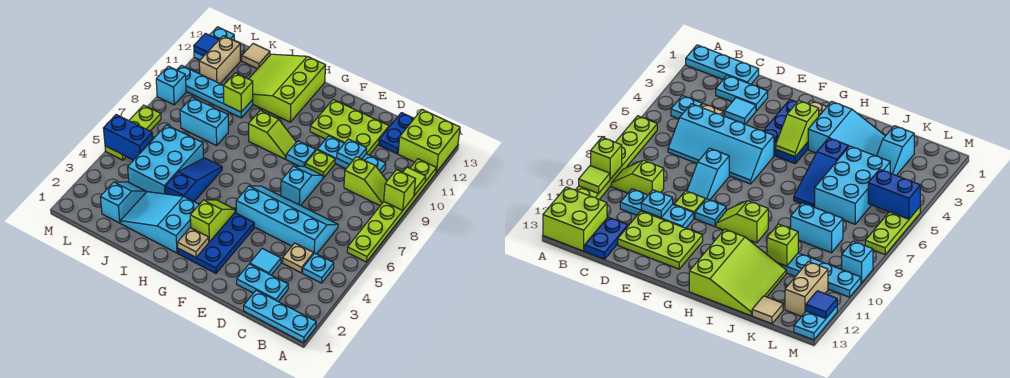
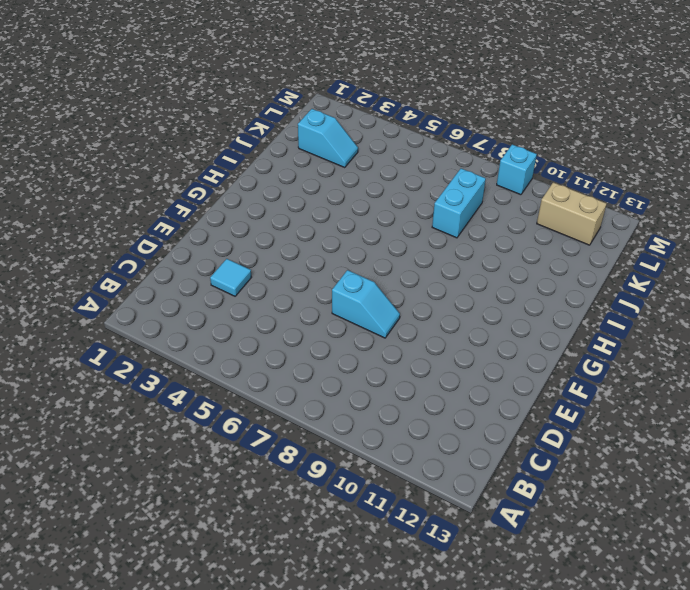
none -> cyan 1x3 plate [244,290,316,343]
none -> lime 1x6 plate [347,159,436,262]
none -> lime 2x2 brick [398,110,460,172]
none -> cyan 1x1 plate [302,253,334,283]

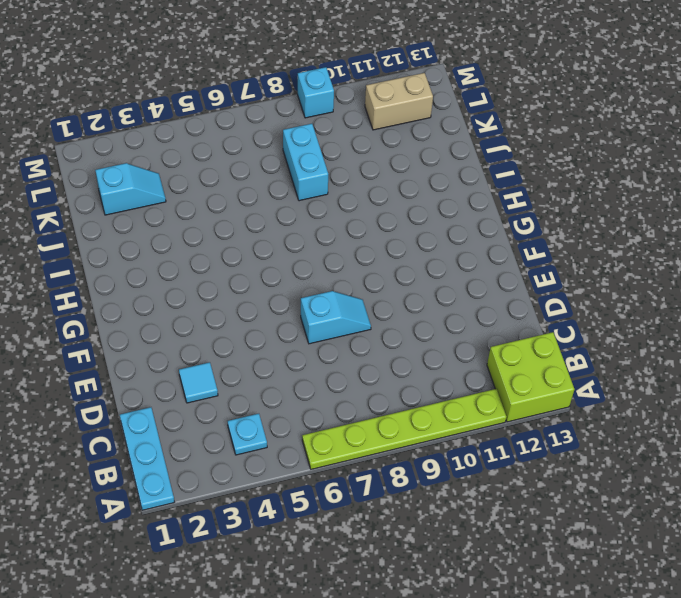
none -> lime 1x2 slope [344,157,387,206]
none -> cyan 1x2 plate [237,264,288,302]
none -> tan 1x1 plate [282,243,314,273]
none -> cyan 2x4 slope [236,186,338,254]

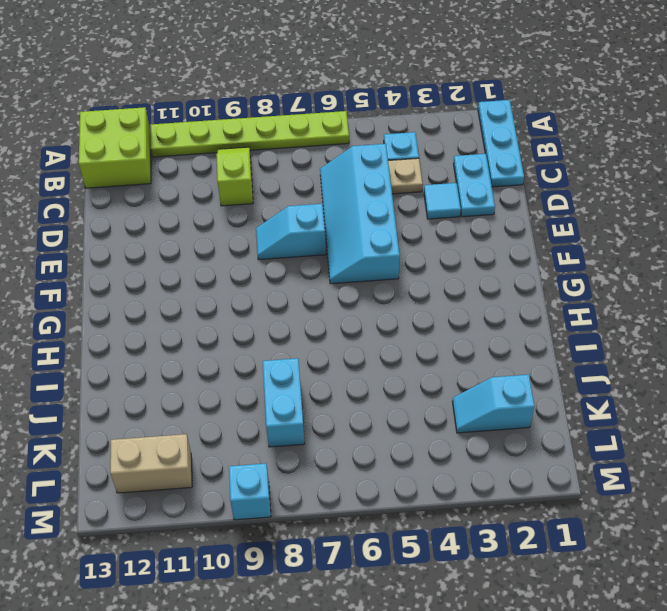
none -> cyan 1x3 plate [317,136,386,173]
none -> blue 1x2 plate [379,113,414,154]
none -> lime 2x3 plate [310,100,389,155]
none -> lime 1x1 plate [305,150,335,178]

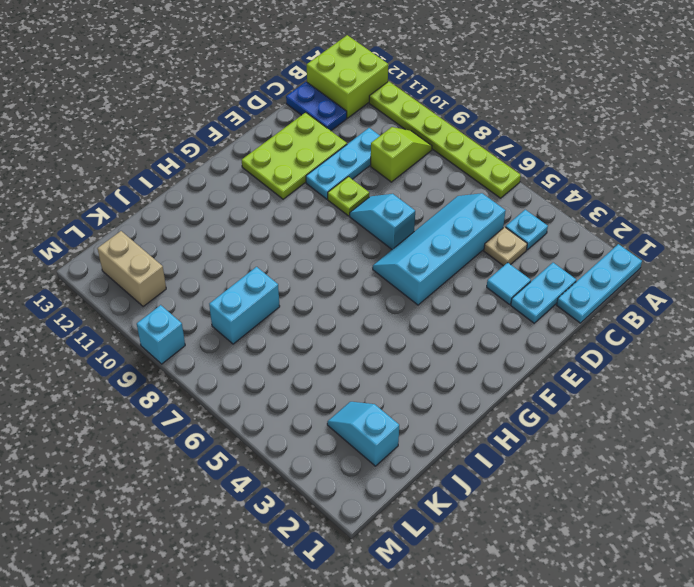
none -> blue 2x3 plate [178,213,254,273]
none -> cyan 1x1 plate [286,141,316,167]
none -> lime 1x2 slope [249,110,296,159]
none -> cyan 2x3 slope [121,192,199,253]

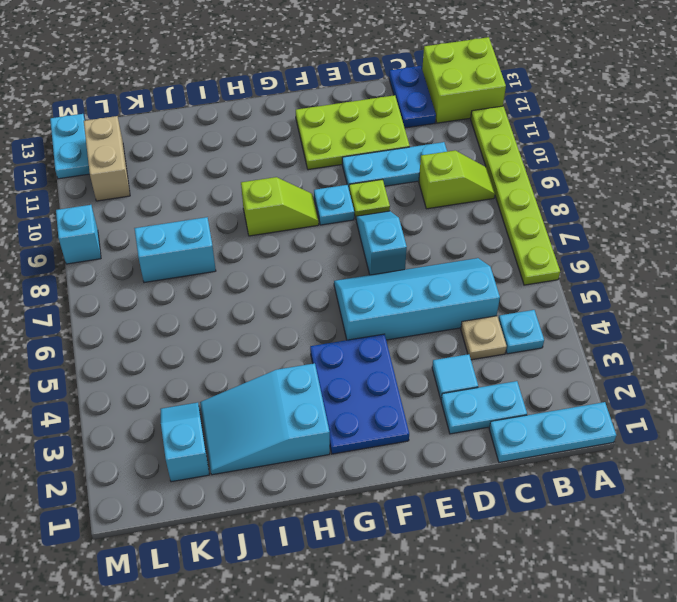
none -> lime 3x3 slope [249,54,326,122]
none -> blue 1x3 slope [165,158,222,201]
none -> cyan 2x3 brick [128,125,203,194]
none -> cyan 1x4 plate [177,65,253,118]

